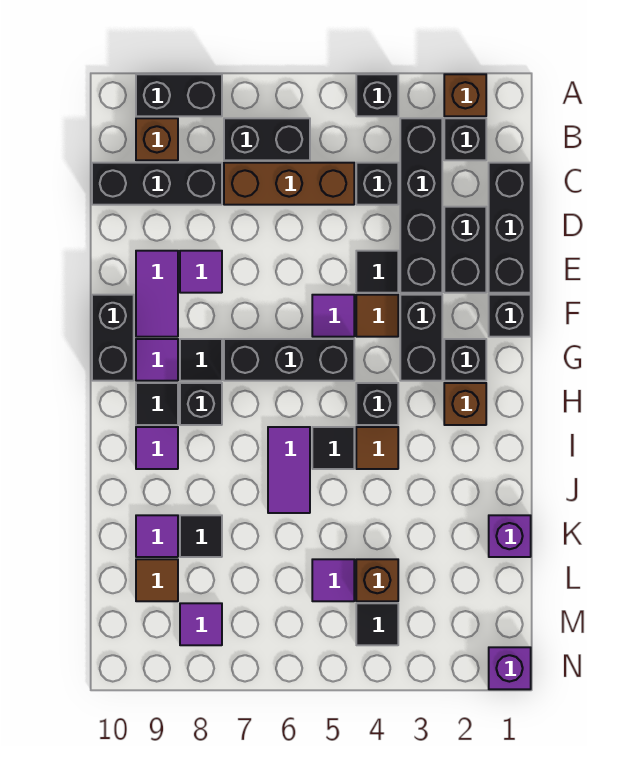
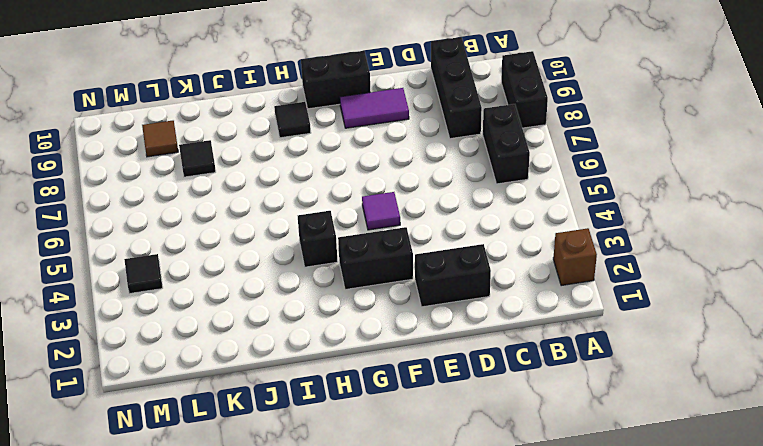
none -> black 1x1 brick [356,74,398,116]
none -> black 1x1 brick [444,118,486,160]
none -> black 1x4 brick [400,118,442,293]
none -> brown 1x1 brick [136,118,178,160]

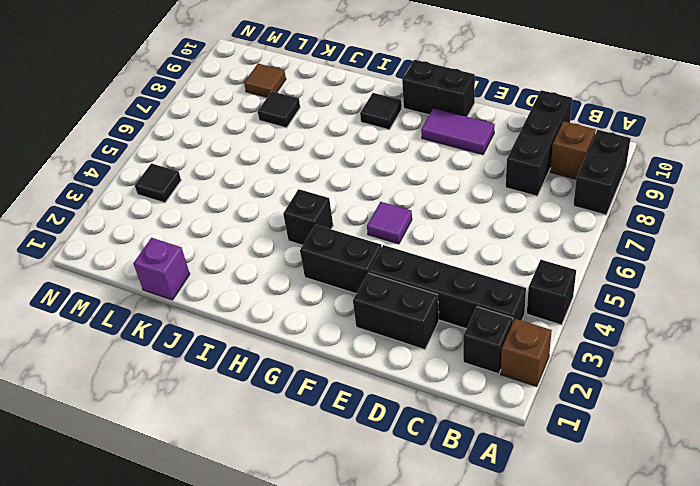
none -> black 1x2 brick [224,118,310,160]
none -> black 1x3 brick [489,163,531,293]
none -> black 1x1 brick [356,163,398,205]
none -> brown 1x3 brick [224,163,354,205]

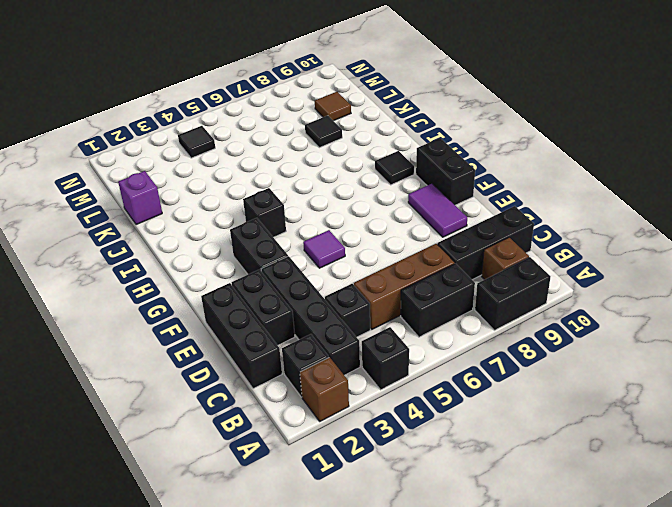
none -> black 1x1 tile [356,251,398,293]
none -> purple 1x1 tile [180,251,222,293]
none -> black 1x1 brick [489,295,531,337]
none -> brown 1x1 tile [356,295,398,337]

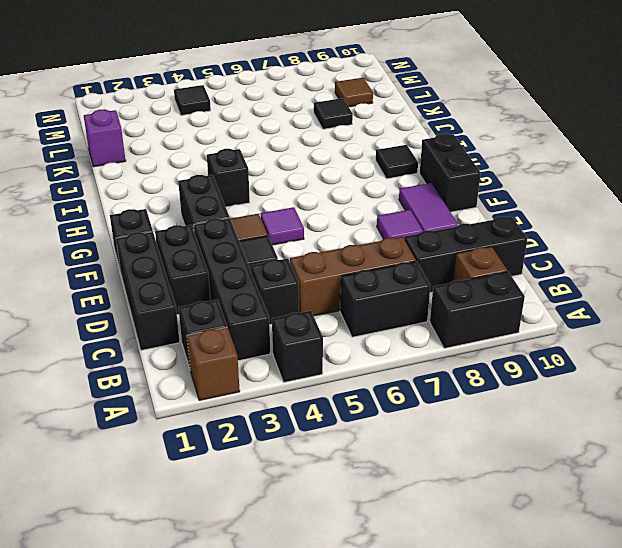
none -> black 1x1 brick [444,339,486,381]
none -> black 1x3 brick [224,339,354,381]
none -> black 1x1 tile [180,339,222,381]
none -> purple 1x1 tile [136,339,178,381]

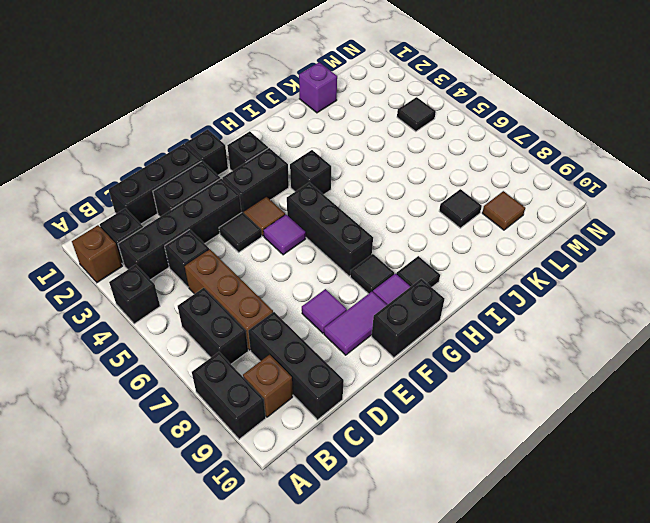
none -> brown 1x1 brick [444,383,486,425]
none -> black 1x1 brick [180,383,222,425]
none -> brown 1x1 tile [356,427,398,469]
none -> black 1x1 tile [312,427,354,469]

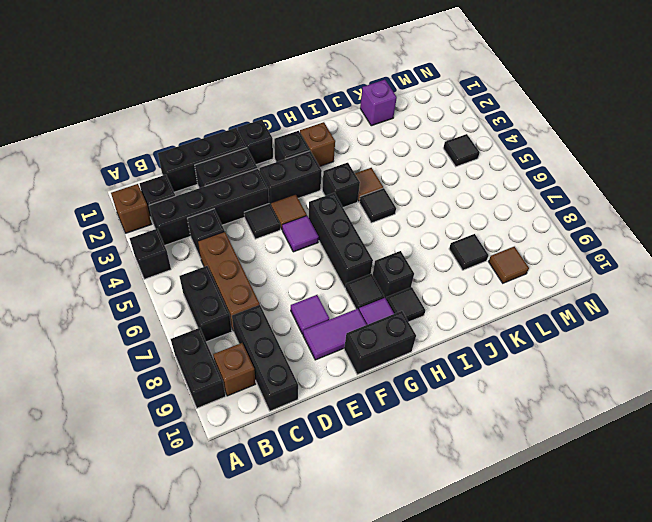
none -> purple 1x2 tile [268,427,310,513]
none -> purple 1x1 tile [136,427,178,469]
none -> purple 1x1 tile [136,515,178,557]
none -> brown 1x1 brick [356,559,398,601]

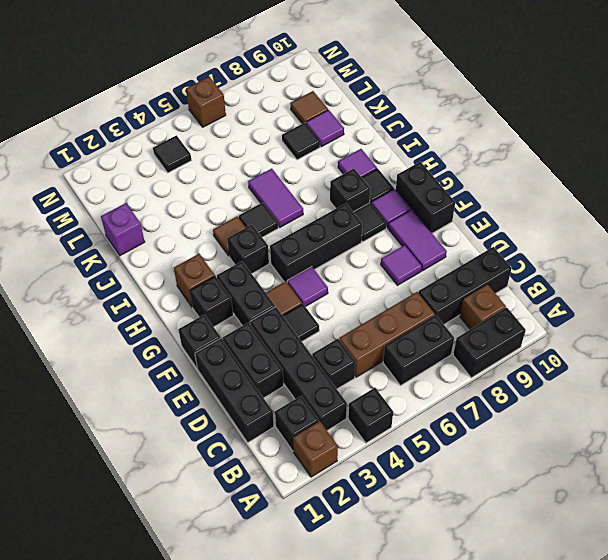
brown 1x1 brick [186,77,226,127] -> brown 1x1 brick moved to [356,559,398,601]
none -> purple 1x1 tile [312,559,354,601]
none -> purple 1x1 tile [180,603,222,645]
none -> purple 1x1 brick [489,647,531,689]

